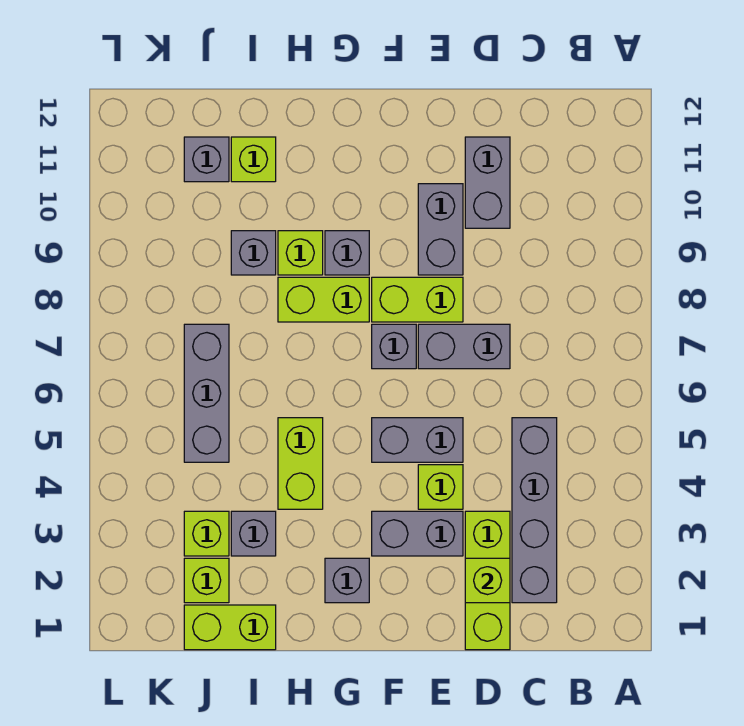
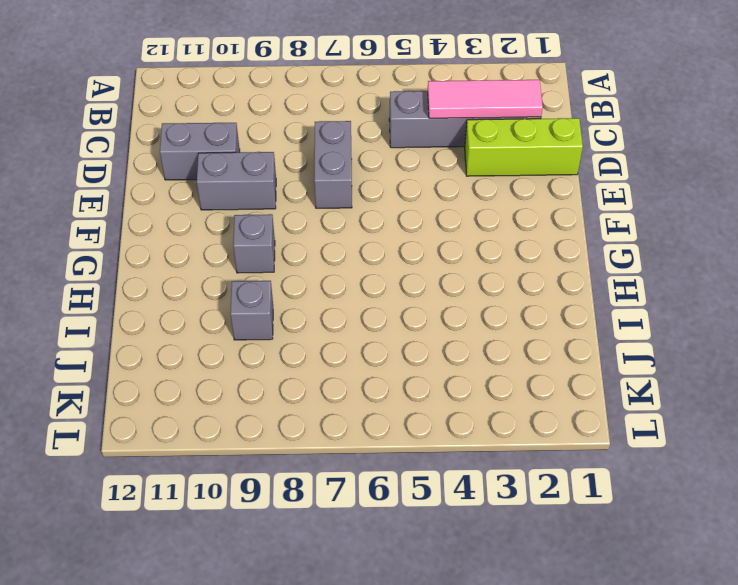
pink 1x3 tile [428,80,543,118] -> none
none -> grey 1x2 brick [372,511,463,556]
none -> lime 1x1 brick [418,465,463,509]
none -> grey 1x2 brick [372,418,463,462]

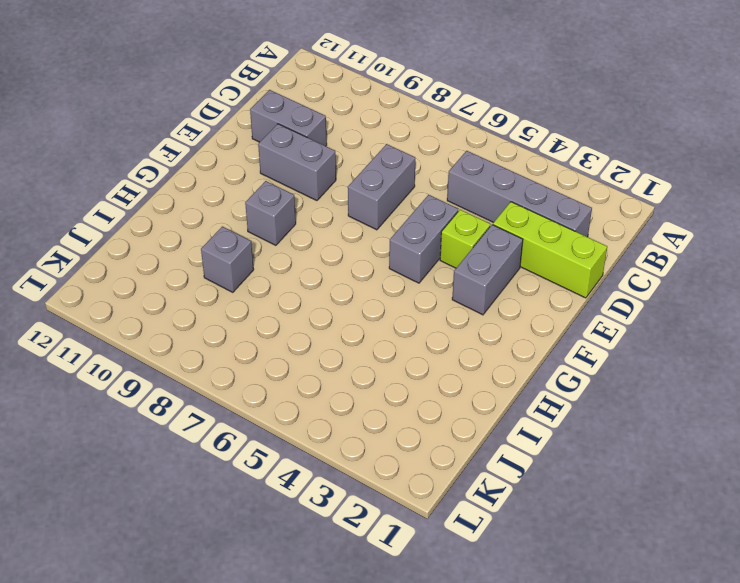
none -> lime 1x2 brick [372,277,463,322]
none -> grey 1x1 brick [372,324,416,369]
none -> grey 1x1 brick [325,558,369,603]

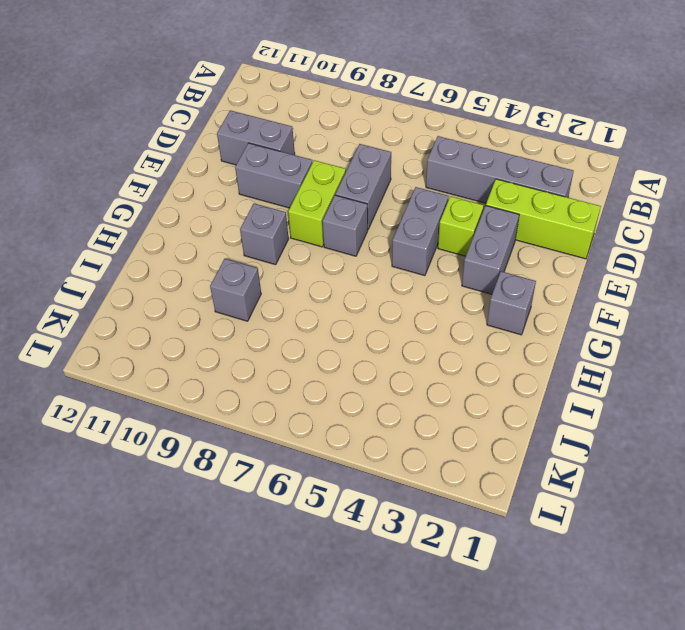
none -> lime 1x2 brick [278,277,369,322]
none -> lime 1x2 brick [278,418,323,509]
none -> lime 1x1 brick [278,231,323,275]

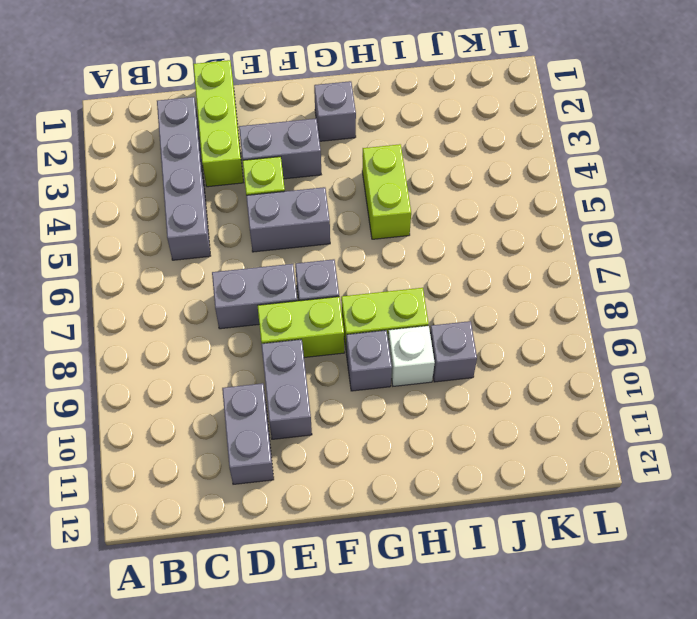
white 1x1 brick [388,326,435,386] -> lime 1x1 brick [278,231,323,275]
none -> lime 1x2 brick [184,605,276,650]
none -> grey 1x1 brick [231,511,276,556]
none -> lime 1x1 brick [231,137,276,182]

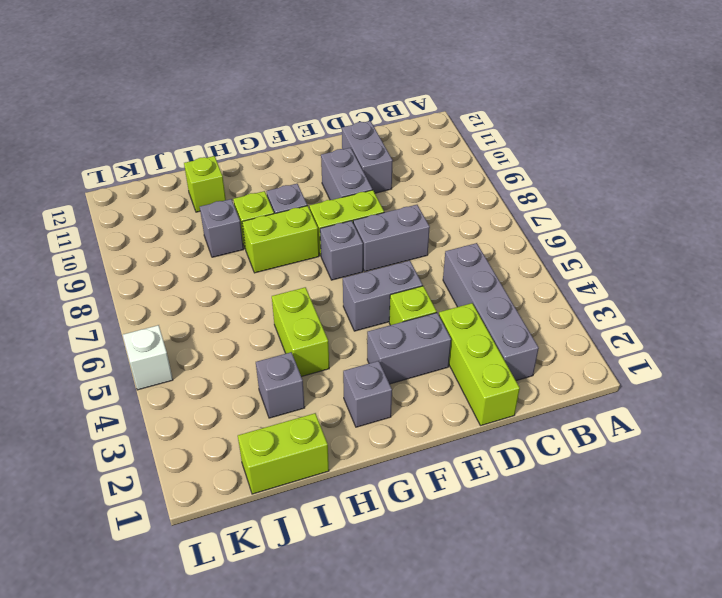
white 1x1 brick [123,325,173,390] -> none
none -> lime 1x1 brick [184,558,229,603]
none -> lime 1x1 brick [184,511,229,556]
none -> grey 1x3 brick [184,324,229,462]

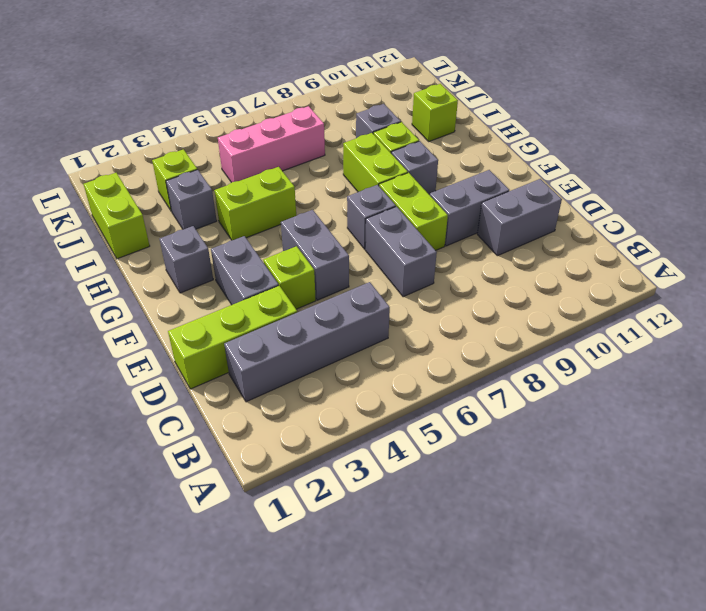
pink 1x3 brick [218,106,325,182] -> grey 1x3 brick [184,324,229,462]
none -> lime 1x1 brick [184,558,229,603]
none -> grey 1x1 brick [184,137,229,182]
none -> lime 1x1 brick [465,558,510,603]

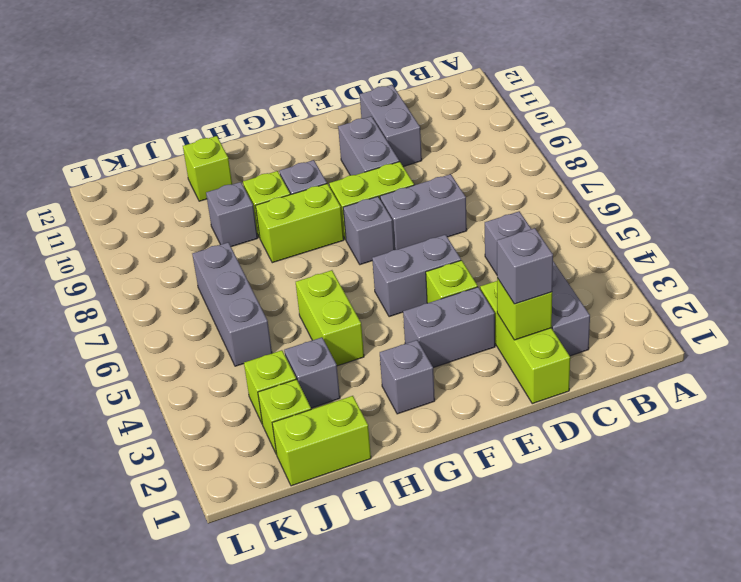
grey 1x1 brick [497,228,553,304] -> grey 1x1 brick moved to [184,137,229,182]

